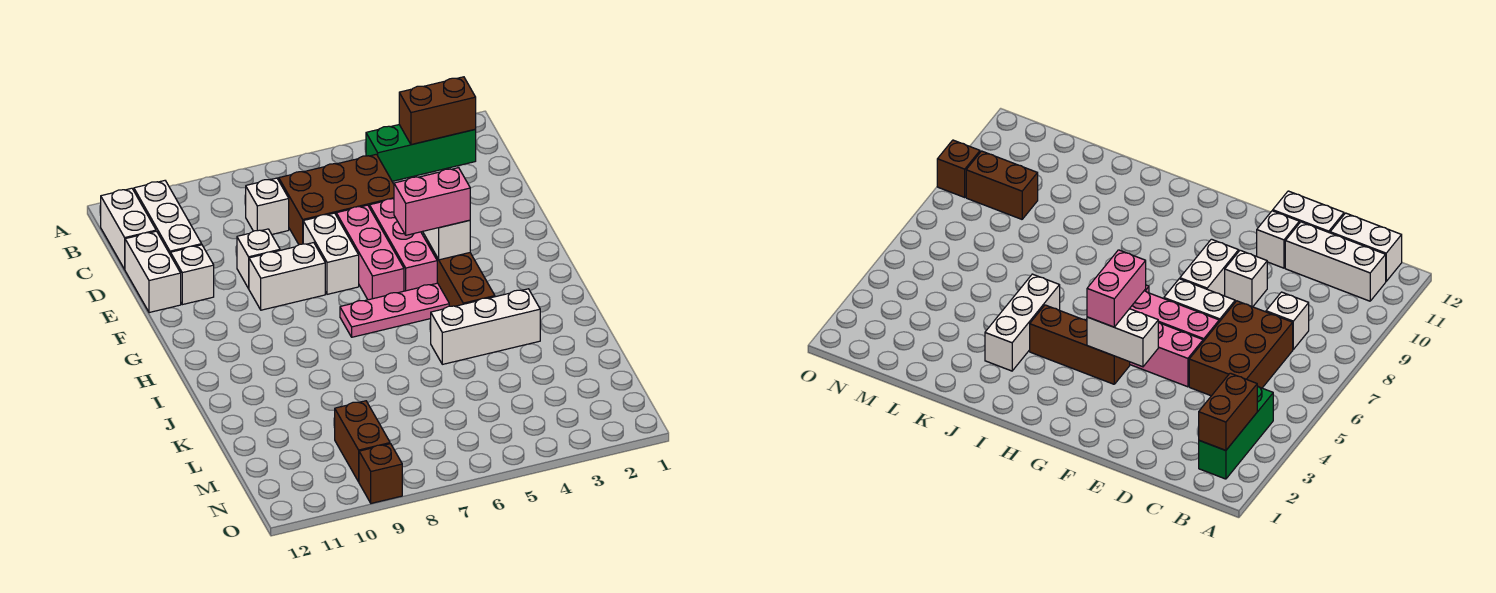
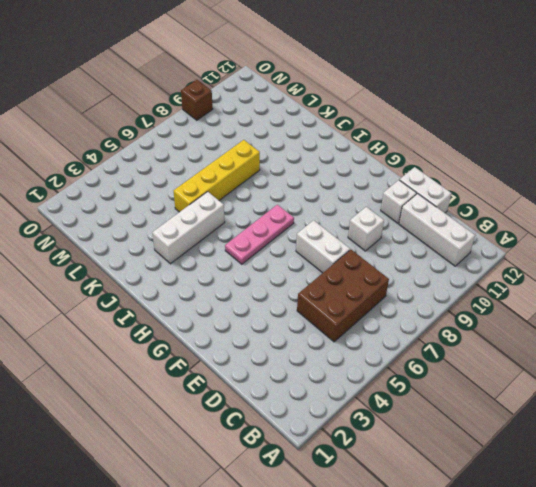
yellow 1x4 brick [174,140,260,212] -> none
none -> green 1x3 brick [366,125,476,181]
none -> white 1x2 brick [101,188,156,269]
none -> white 1x1 brick [246,178,289,234]

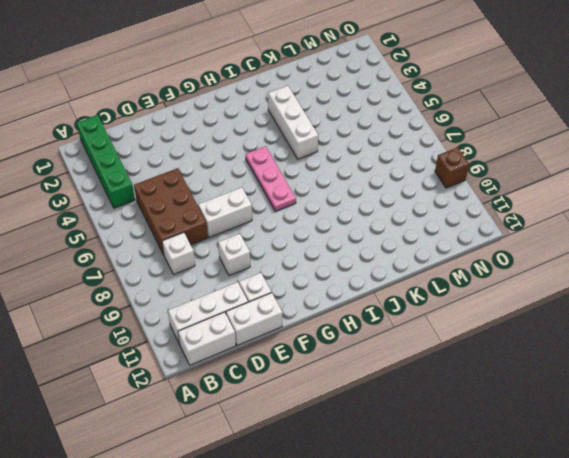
green 1x4 brick [77,115,135,208] -> green 1x3 brick [366,125,476,181]
none -> pink 1x3 brick [370,199,437,291]
none -> pink 1x3 brick [336,205,404,300]
none -> white 1x2 brick [249,243,325,310]

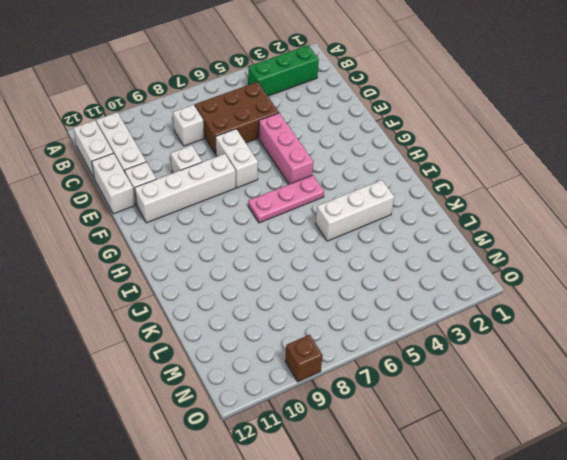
white 1x4 brick [135,154,236,223] -> white 1x2 brick [249,243,325,310]
none -> pink 1x3 brick [336,205,404,300]
none -> brown 1x3 brick [427,241,495,306]
none -> brown 1x2 brick [335,401,390,482]

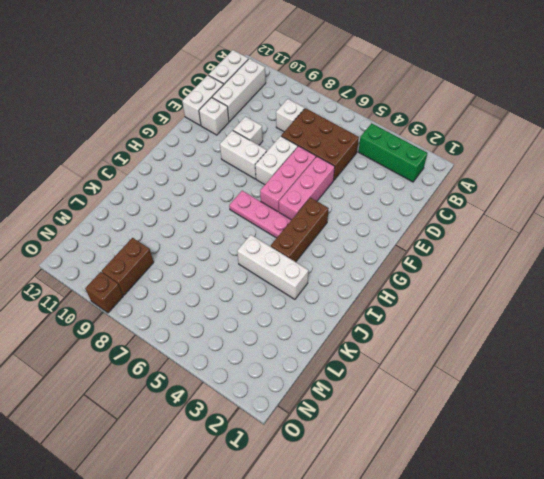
none -> brown 1x2 brick [399,77,476,145]
none -> white 1x2 brick [423,220,470,260]
none -> pink 1x2 brick [394,168,470,235]

